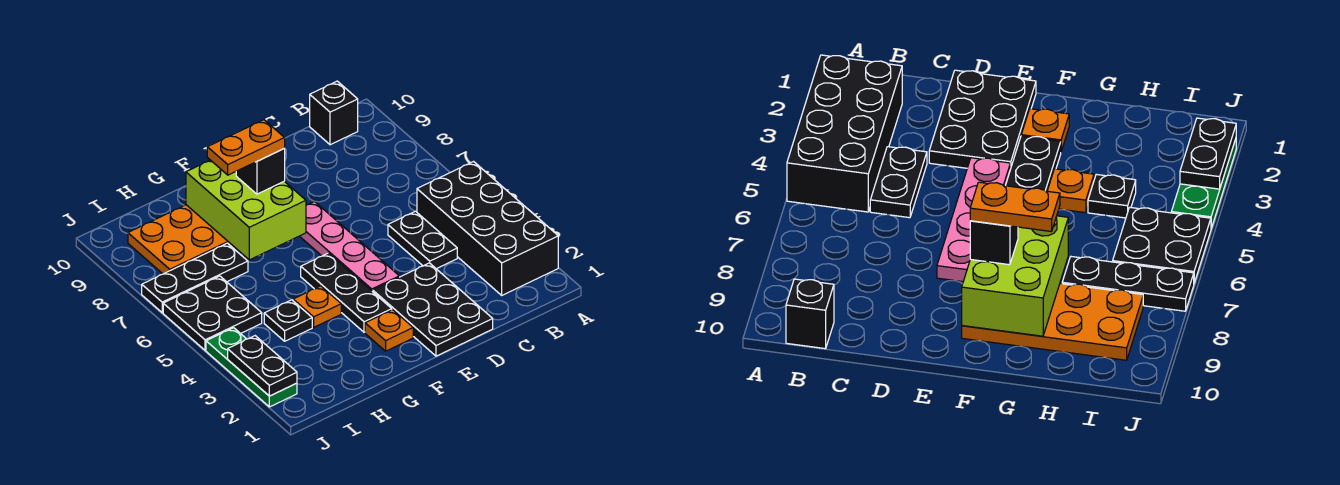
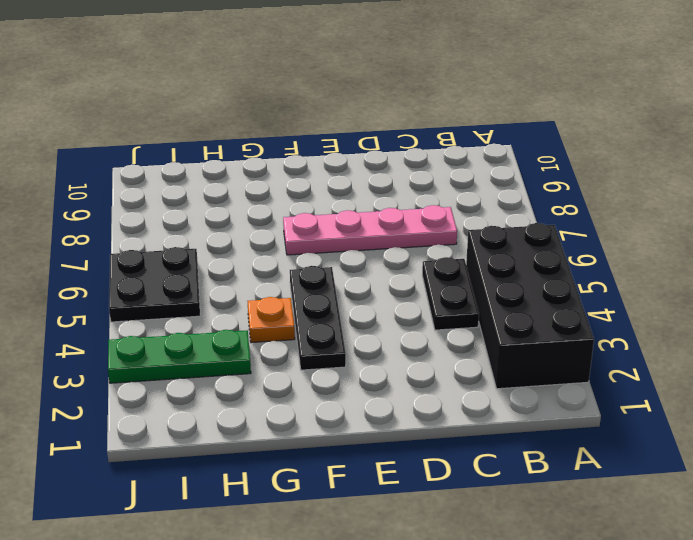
pink 1x4 plate [283,205,457,255] -> pink 1x4 plate turned to [300,201,399,292]
green 1x3 plate [108,330,251,383] -> green 1x3 plate turned to [206,328,297,407]
none -> black 1x1 brick [310,81,358,145]
none -> black 2x3 plate [373,263,493,356]
none -> orange 1x1 plate [365,310,413,351]

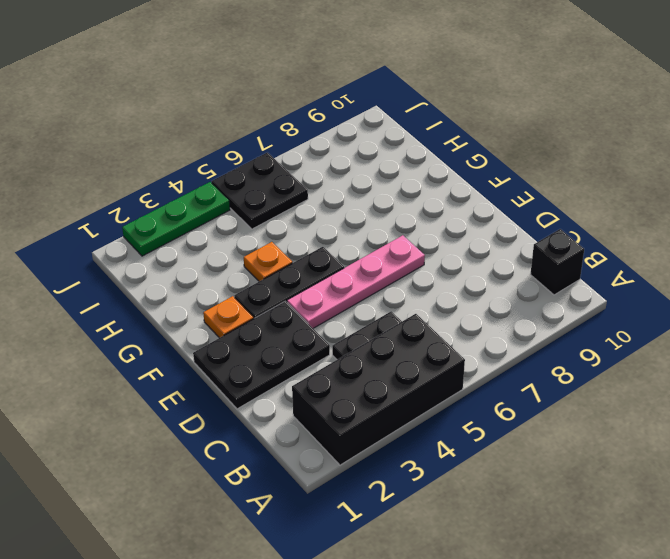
none -> orange 2x4 plate [128,205,236,274]
none -> black 1x1 plate [264,300,312,341]
none -> black 1x3 plate [142,243,248,313]

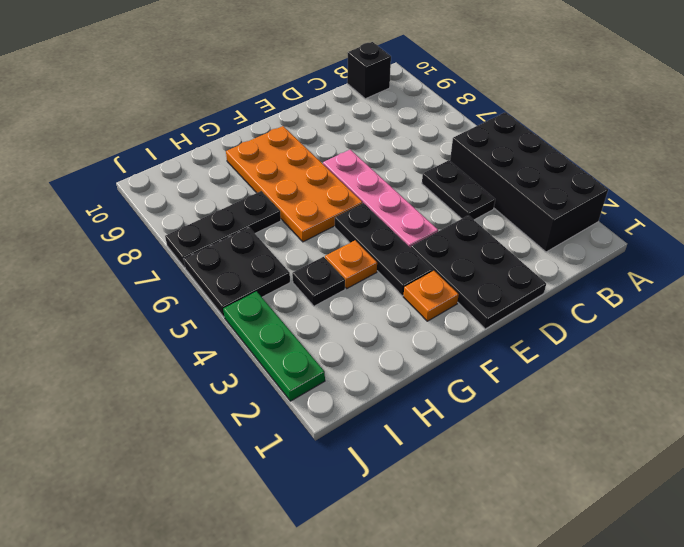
orange 2x4 plate [226,126,362,242] -> orange 2x4 plate turned to [128,205,236,274]
none -> lime 2x3 brick [186,160,306,260]
none -> black 1x2 plate [228,336,297,396]
none -> black 1x1 brick [236,149,285,194]

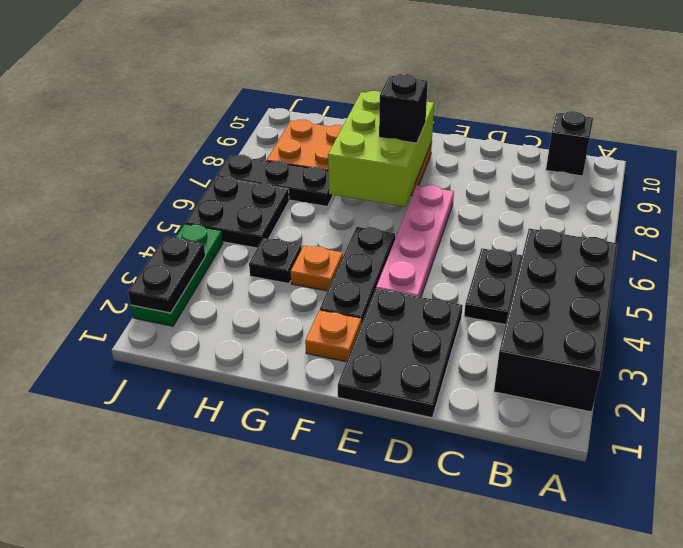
none -> orange 1x2 plate [207,120,285,175]

